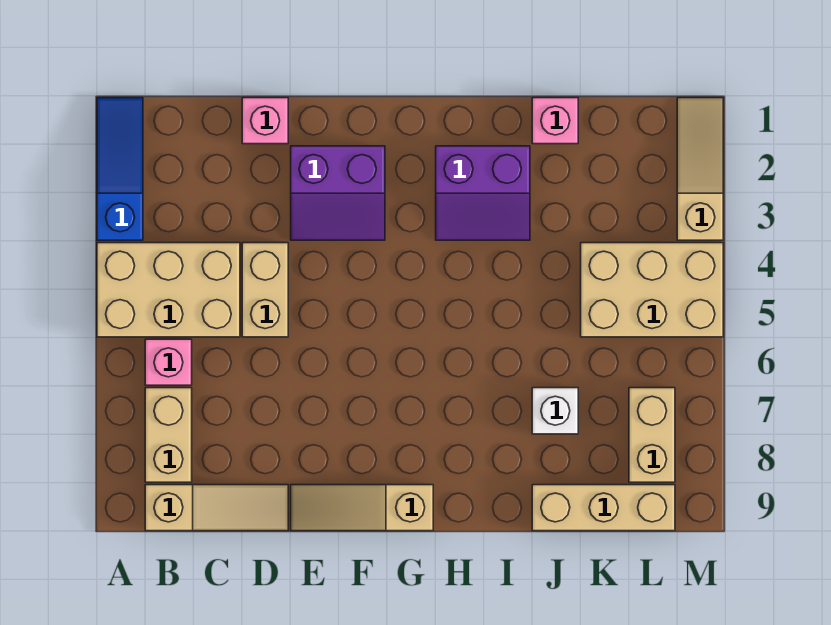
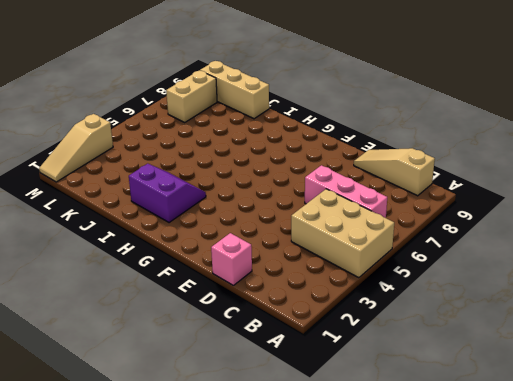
pink 1x3 brick [305,165,387,218] -> pink 1x1 brick [145,339,192,385]
none -> blue 1x3 slope [97,98,143,240]
none -> tan 1x2 brick [145,388,192,482]
none -> tan 1x2 brick [242,243,288,337]

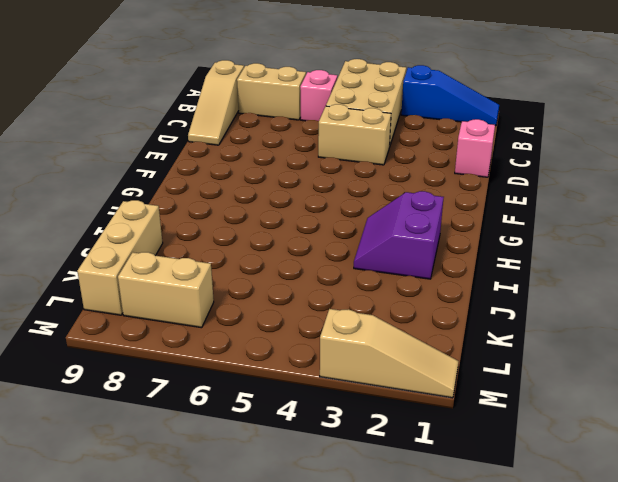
none -> purple 2x2 slope [291,146,385,240]
none -> tan 1x3 slope [291,485,433,531]
none -> pink 1x1 brick [532,98,578,144]

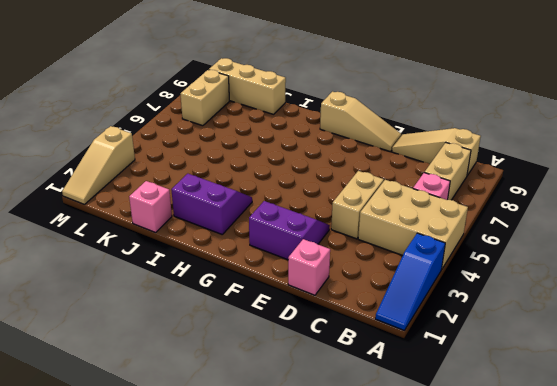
none -> white 1x1 brick [532,388,578,434]
none -> tan 2x3 brick [581,243,723,337]

